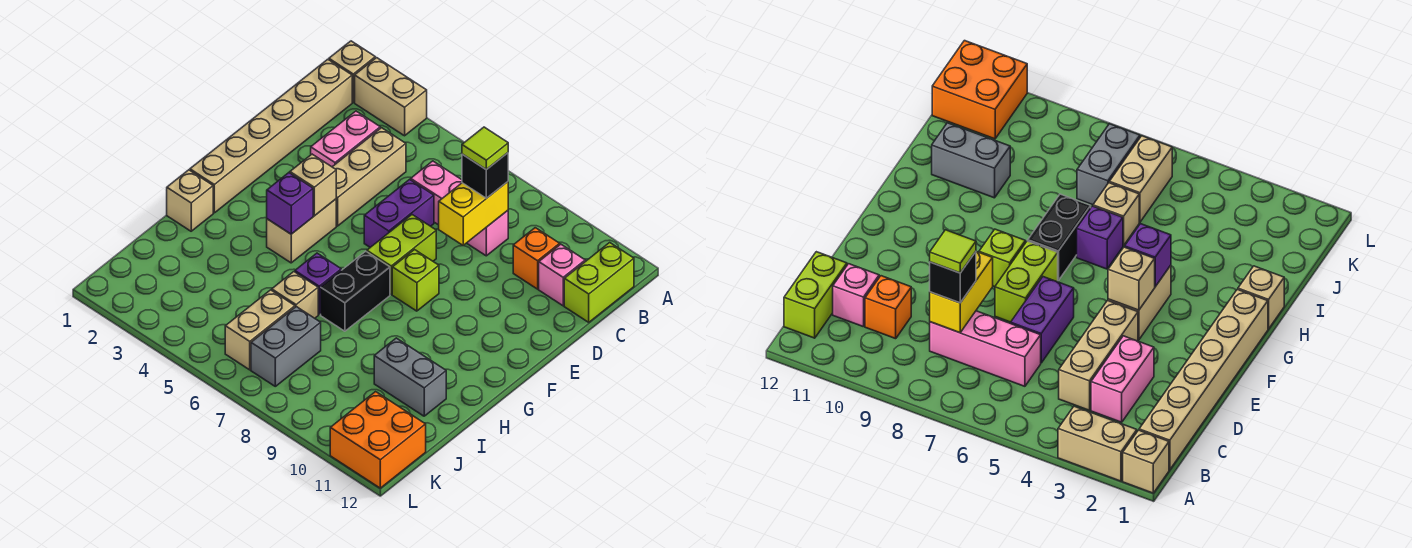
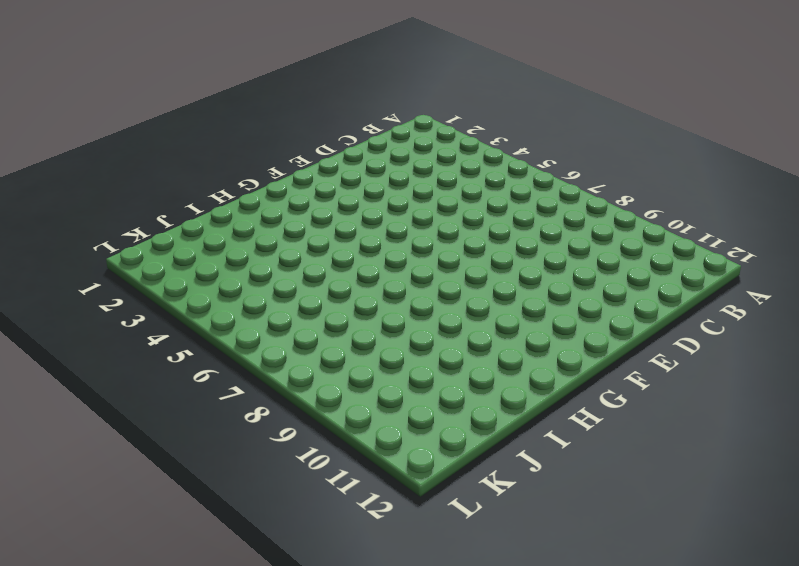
none -> tan 1x1 brick [329,41,375,102]
none -> tan 1x2 brick [355,58,427,136]
none -> tan 1x6 brick [190,59,352,213]

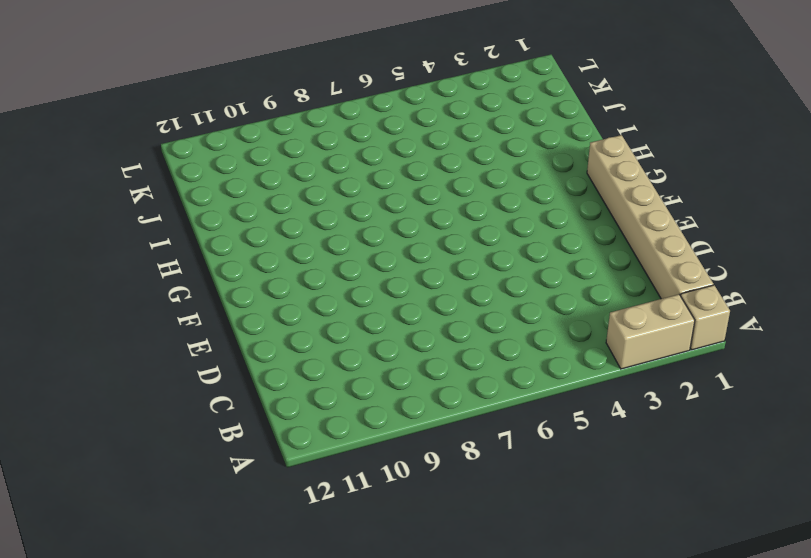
none -> lime 1x2 brick [564,242,634,322]
none -> pink 1x2 brick [311,111,380,167]
none -> tan 1x3 brick [333,128,406,226]

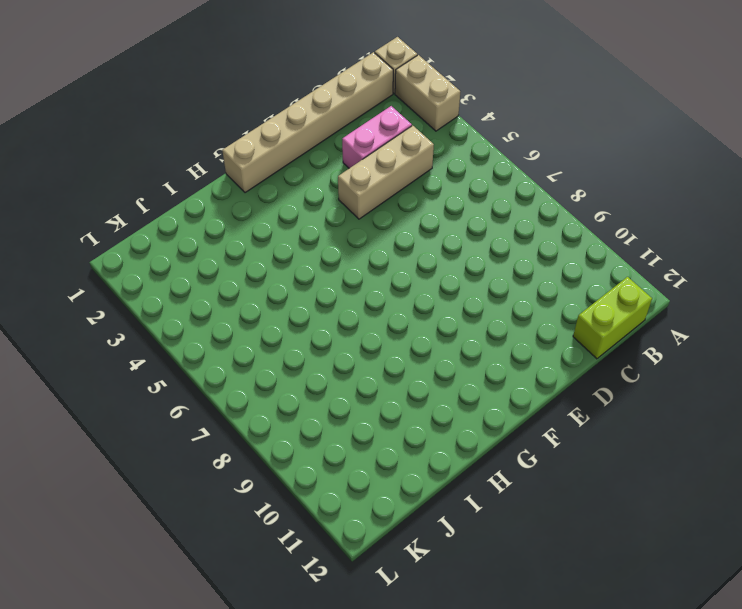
none -> pink 1x3 brick [411,161,508,256]
none -> orange 1x1 brick [513,228,560,289]
none -> pink 1x1 brick [539,244,585,306]

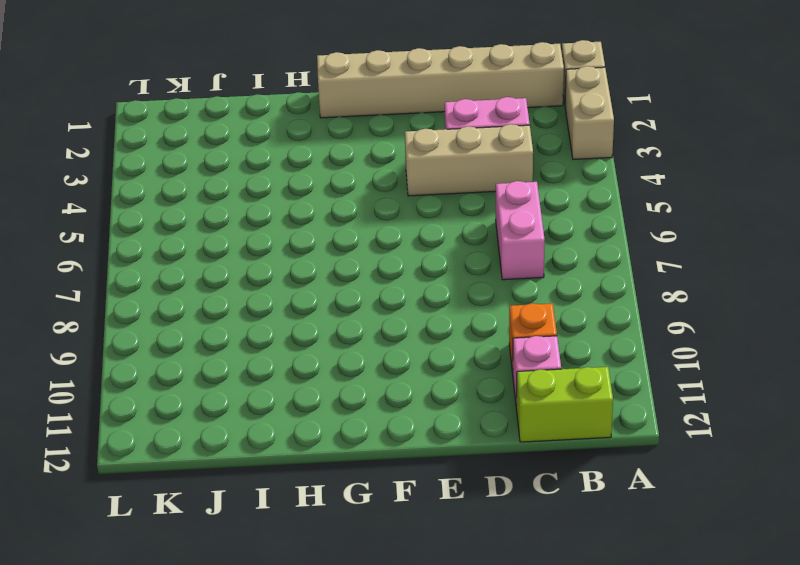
pink 1x2 brick [496,181,545,280] -> pink 1x3 brick [411,161,508,256]
none -> purple 1x2 brick [364,179,434,247]
none -> lime 1x2 brick [367,215,436,294]
none -> tan 1x2 brick [267,199,336,263]

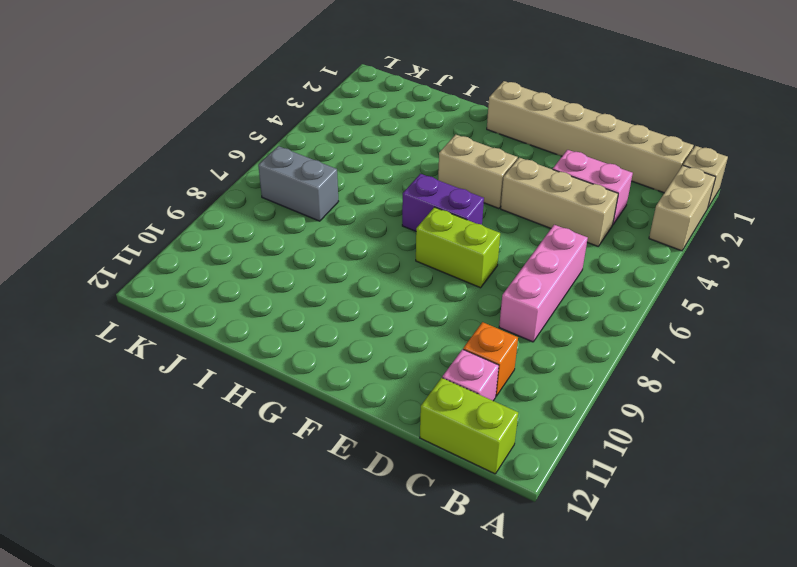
purple 1x2 brick [402,174,484,231] -> purple 1x2 brick moved to [364,179,434,247]
none -> lime 1x1 brick [392,250,439,311]
none -> black 1x2 brick [321,251,390,331]
none -> tan 1x1 brick [167,170,213,231]

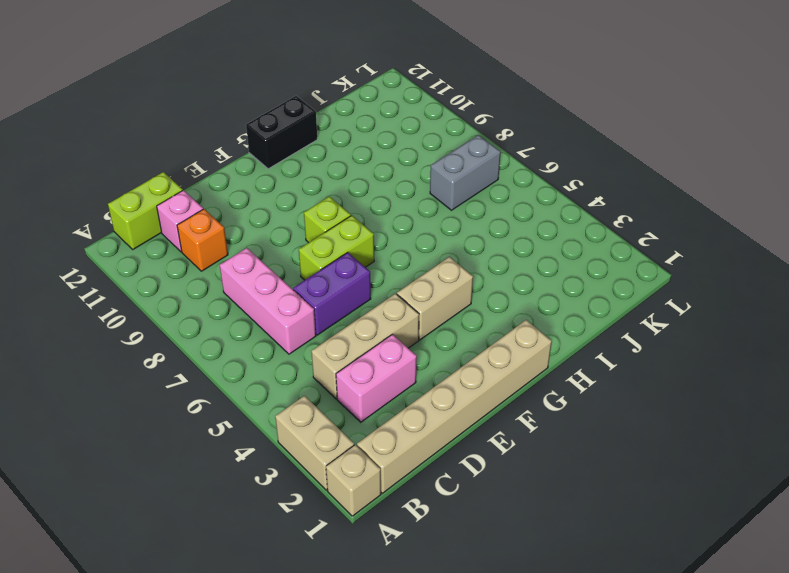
black 1x2 brick [246,96,317,169] -> black 1x2 brick moved to [321,251,390,331]
none -> tan 1x1 brick [167,170,213,231]
none -> purple 1x1 brick [295,253,341,314]
none -> tan 1x1 brick [272,272,318,318]

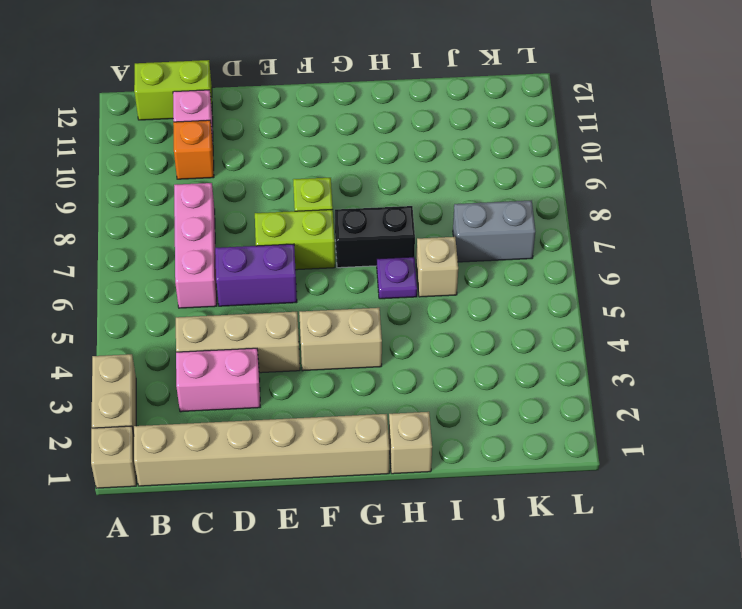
purple 1x1 plate [377,257,417,299] -> purple 1x1 brick [295,253,341,314]
none -> grey 1x2 brick [374,338,446,416]
none -> tan 1x2 brick [225,290,295,370]
none -> orange 2x2 brick [330,392,426,488]

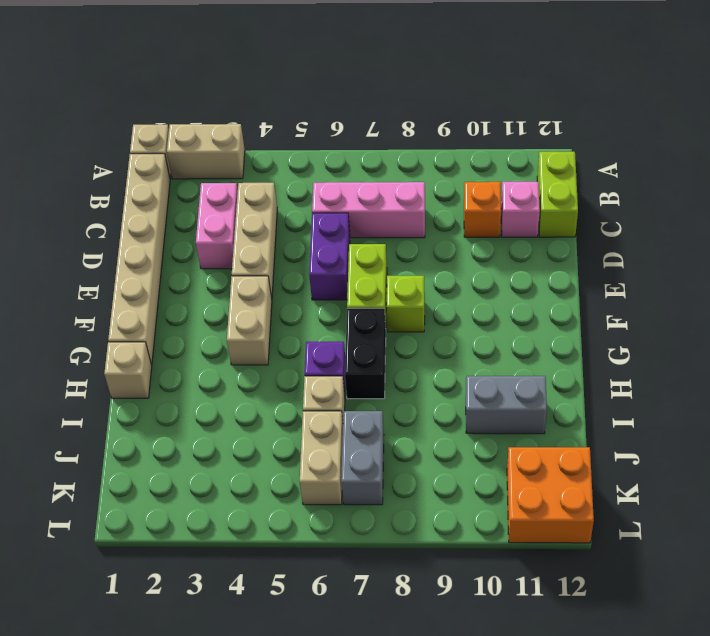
none -> yellow 1x2 brick [439,182,508,245]
none -> tan 1x1 brick [290,154,336,216]
none -> purple 1x1 brick [267,173,313,234]

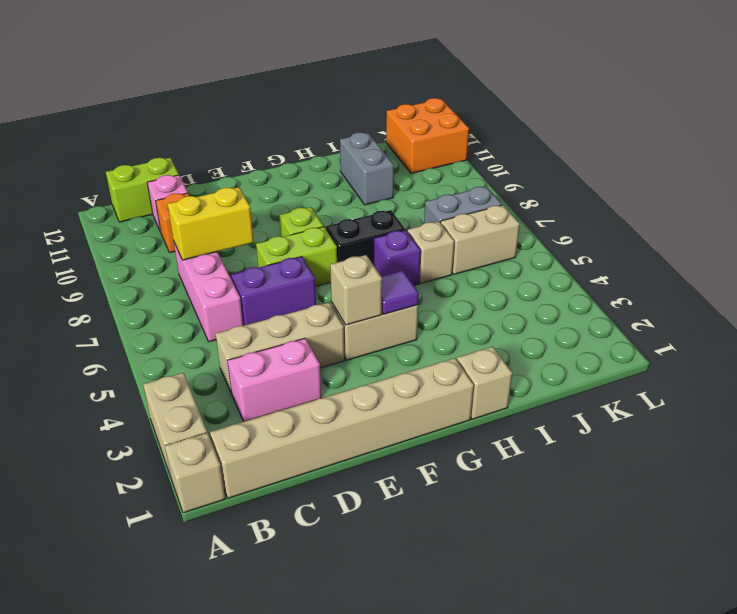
purple 1x1 tile [381,270,419,314] -> purple 1x1 brick [267,173,313,234]
none -> black 1x1 brick [462,153,508,198]
none -> lime 1x1 tile [462,127,508,170]

